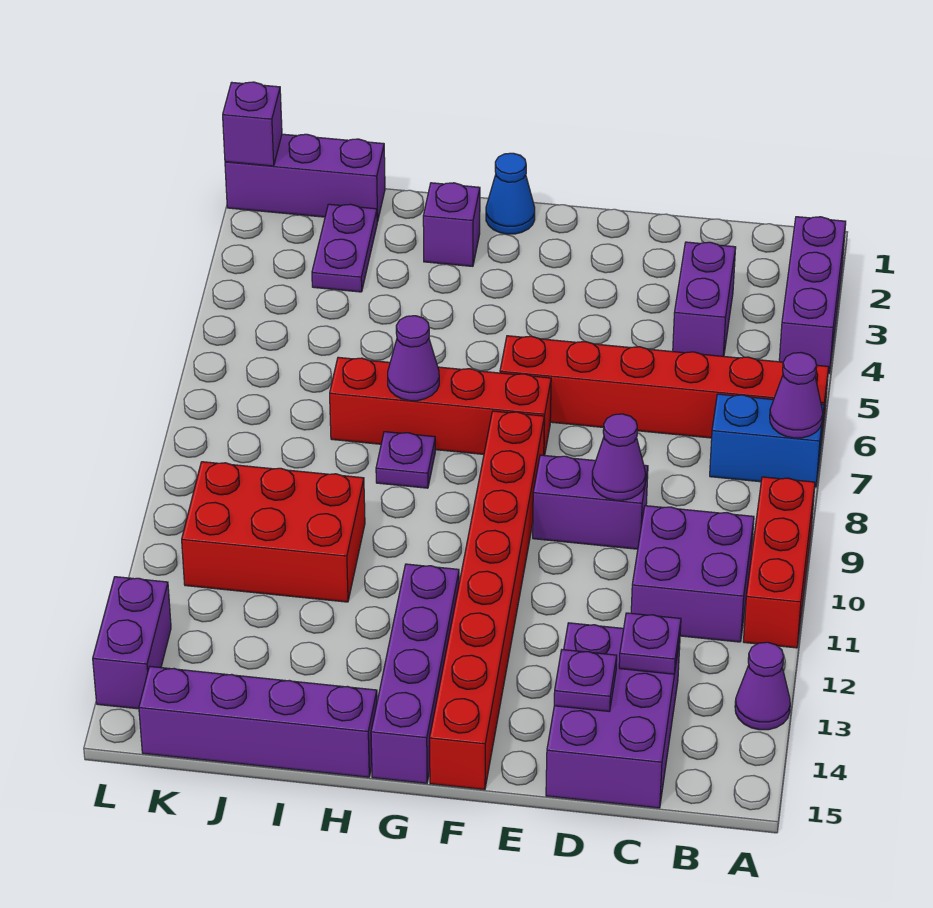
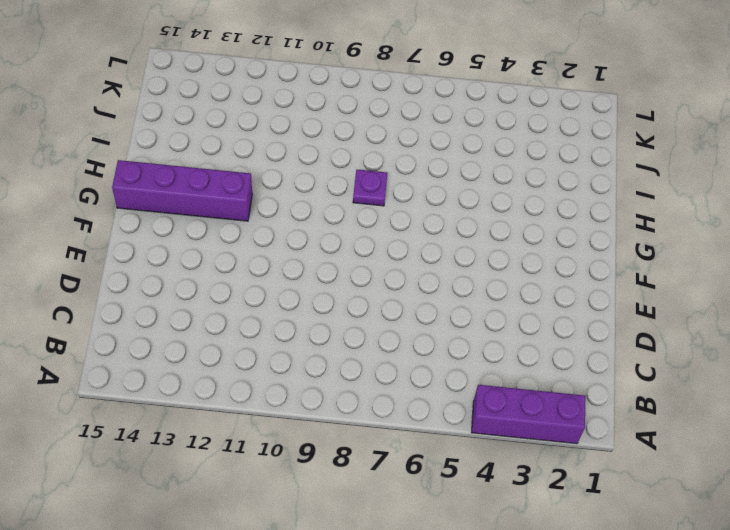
none -> red 1x6 brick [500,336,829,442]
none -> blue 1x2 brick [710,394,824,487]
none -> red 1x3 brick [743,477,815,648]

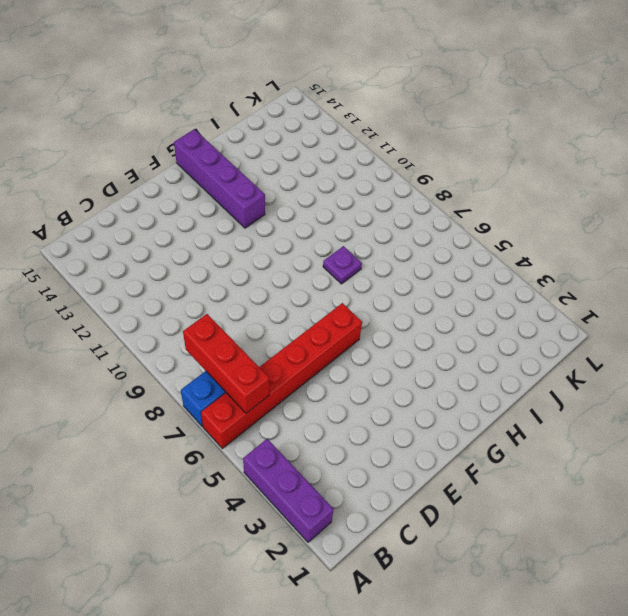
red 1x3 brick [183,314,269,413] -> red 1x3 brick moved to [743,477,815,648]
none -> purple 1x1 cone [735,642,790,730]
none -> purple 2x2 brick [631,506,754,642]
none -> purple 1x2 brick [673,242,736,356]

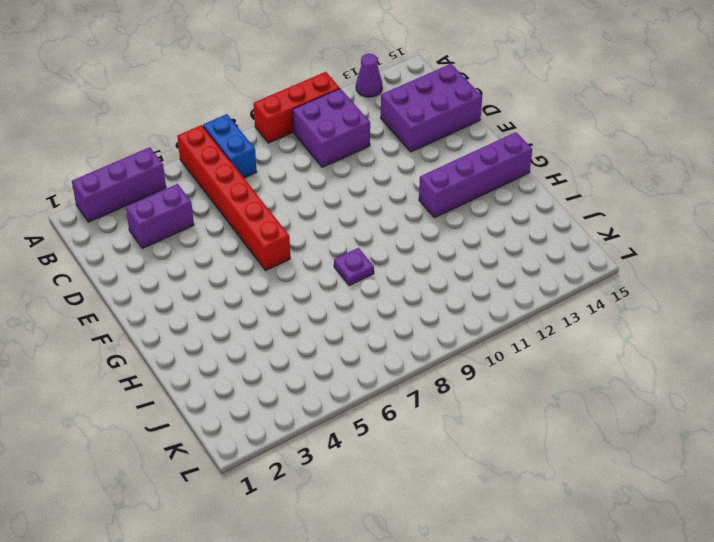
none -> purple 1x2 brick [533,455,648,549]
none -> red 1x4 brick [330,357,551,456]
none -> red 1x8 brick [430,411,544,790]

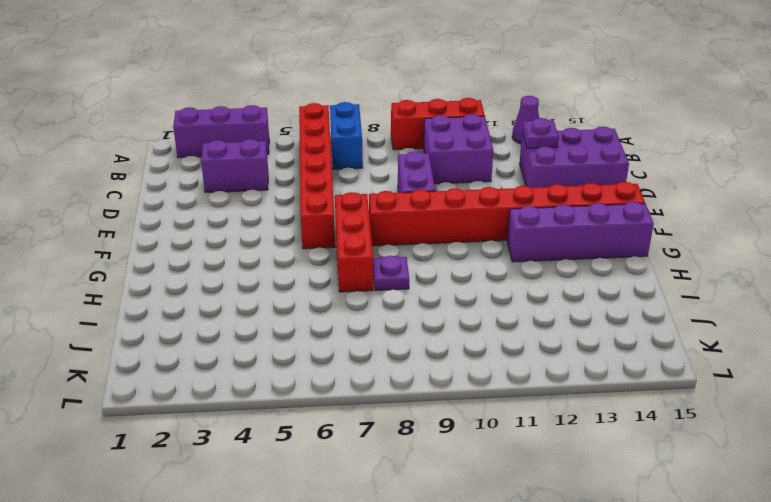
red 1x3 brick [335,192,373,292] -> red 1x4 brick [330,357,551,456]
none -> blue 1x1 cone [486,153,535,234]
none -> purple 1x1 brick [423,183,480,266]
none -> purple 1x4 brick [139,667,377,777]

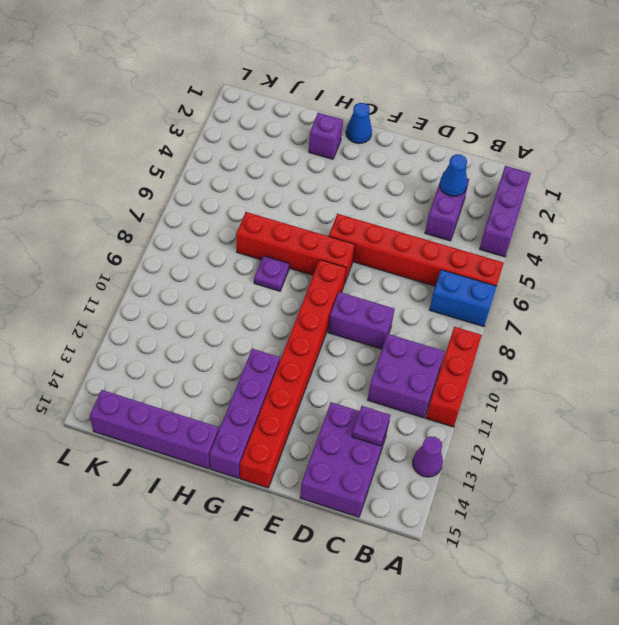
blue 1x1 cone [440,154,467,196] -> none
none -> red 2x3 brick [182,462,365,602]
none -> purple 1x3 brick [225,134,385,222]
none -> purple 1x2 plate [312,204,377,292]

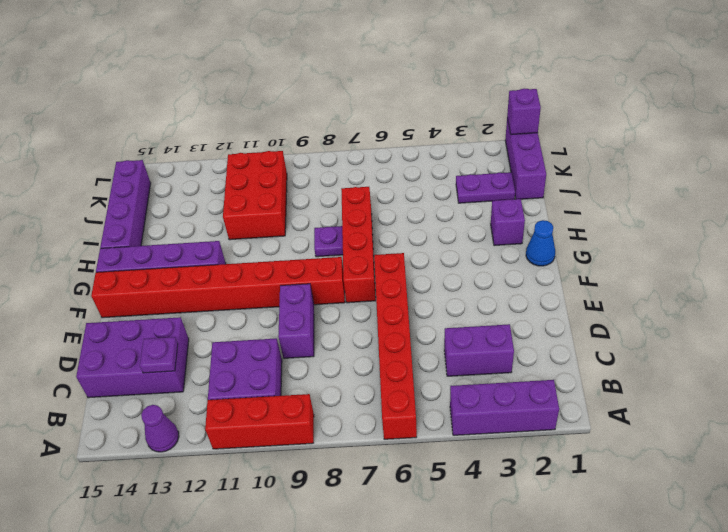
none -> blue 1x2 brick [710,394,824,487]
none -> purple 1x2 brick [93,577,171,709]
none -> purple 1x1 cone [770,353,823,438]

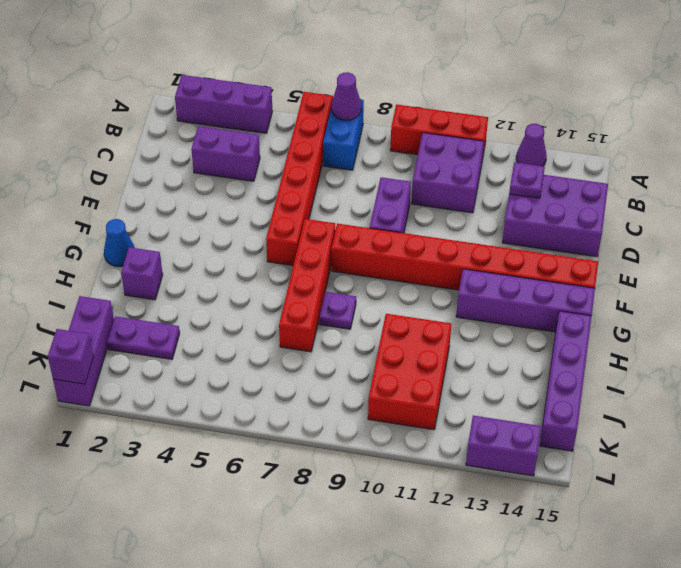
none -> purple 1x1 cone [592,414,645,500]
none -> purple 1x1 plate [554,650,617,712]
none -> purple 1x1 cone [388,316,439,401]

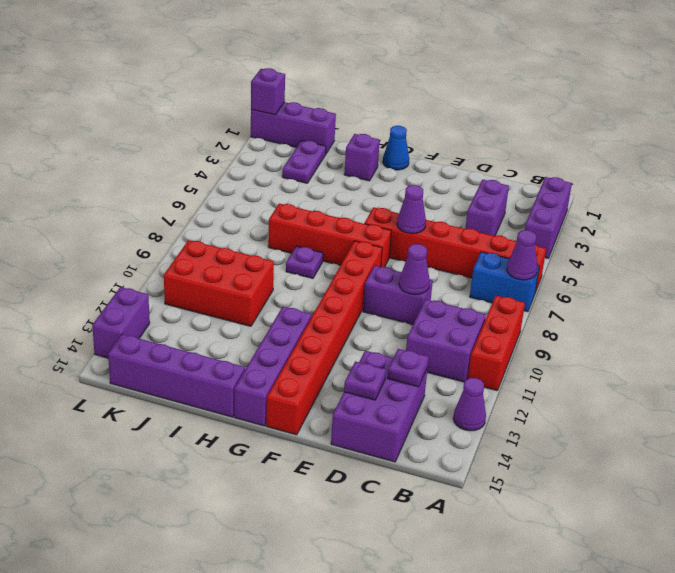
purple 1x1 cone [397,185,426,234] -> purple 1x1 cone moved to [388,316,439,401]

